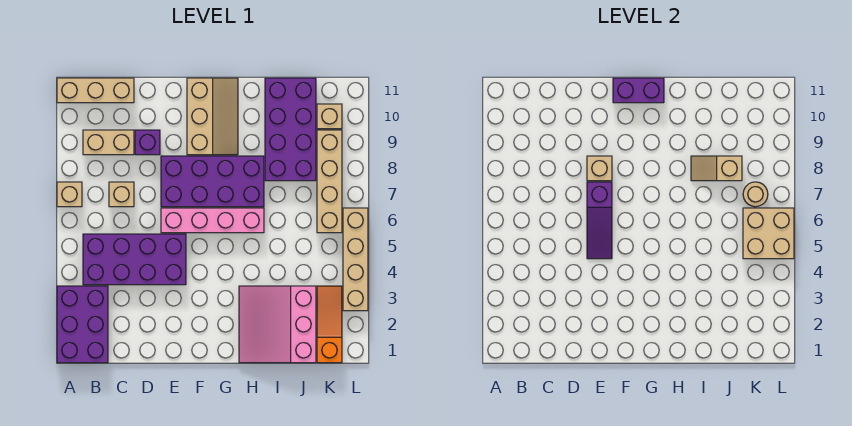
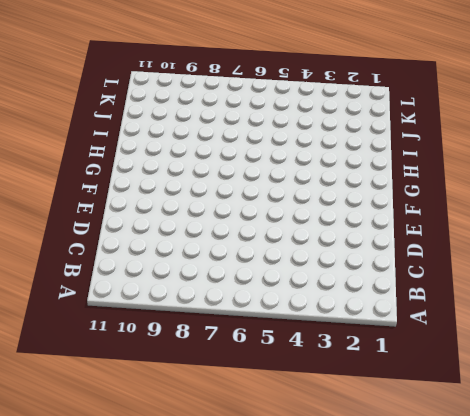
none -> purple 2x3 brick [57,286,108,363]
none -> tan 1x1 brick [57,182,82,207]
none -> tan 1x3 brick [57,78,134,103]

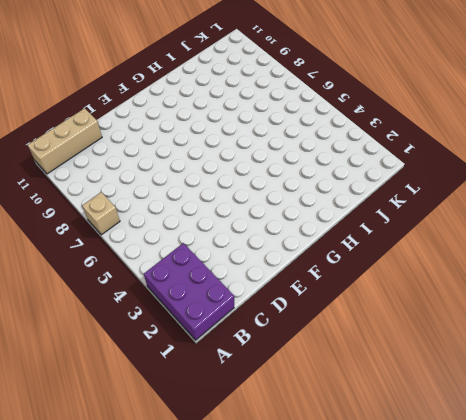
none -> purple 2x4 brick [83,234,186,285]
none -> tan 1x2 brick [83,130,134,155]
none -> tan 1x1 brick [109,182,134,207]

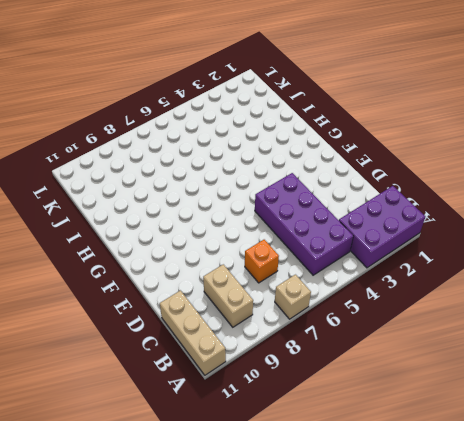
orange 1x1 brick [245,240,279,283] -> tan 1x1 brick [109,182,134,207]
none -> purple 1x1 brick [135,130,160,155]
none -> pink 1x4 brick [161,208,264,233]
none -> purple 2x4 brick [161,156,264,207]

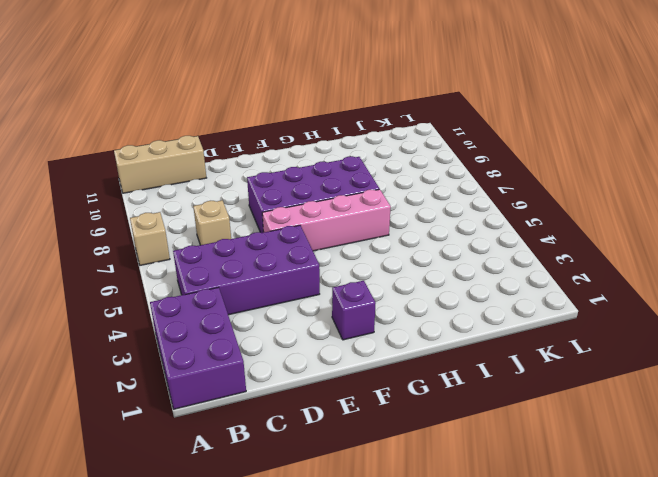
purple 1x1 brick [332,281,376,340] -> purple 1x1 brick moved to [135,130,160,155]
none -> tan 1x2 brick [83,130,134,155]
none -> tan 2x3 slope [187,78,238,155]
none -> pink 3x3 slope [239,286,316,363]

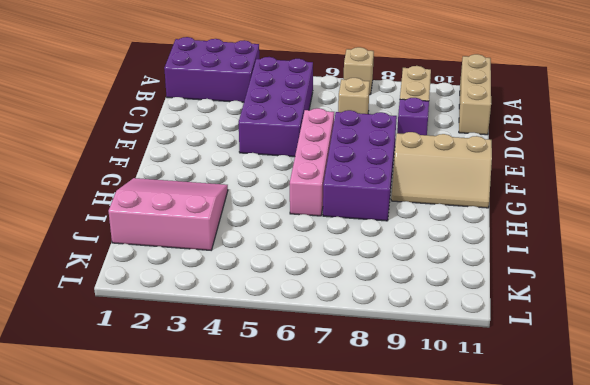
none -> purple 2x4 brick [265,78,316,181]
none -> orange 1x3 slope [317,286,342,363]
none -> tan 1x4 brick [317,130,342,233]

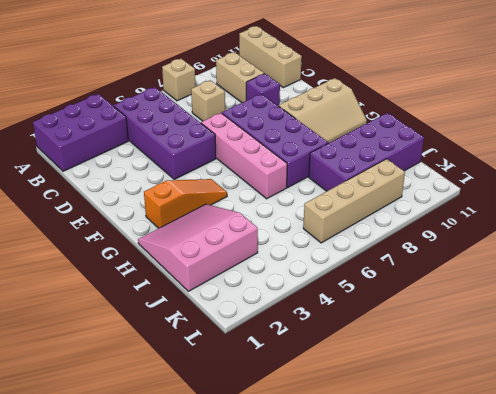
orange 1x3 slope [144,179,227,228] -> orange 1x3 slope moved to [317,286,342,363]
none -> tan 1x1 brick [317,104,342,129]
none -> tan 1x4 brick [343,208,368,311]
none -> purple 1x3 slope [587,182,612,259]

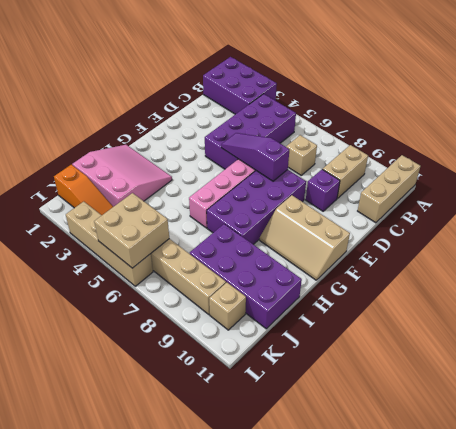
none -> tan 1x1 brick [57,182,82,207]
none -> tan 1x1 brick [587,156,612,181]
none -> purple 1x2 brick [613,78,664,103]

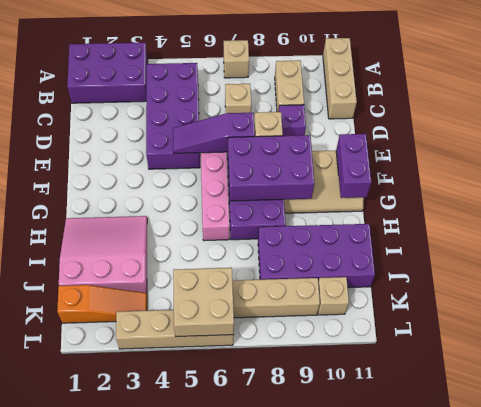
purple 2x3 brick [228,135,314,201] -> none
none -> tan 1x2 slope [691,156,742,181]
none -> tan 1x1 round brick [743,182,768,207]

